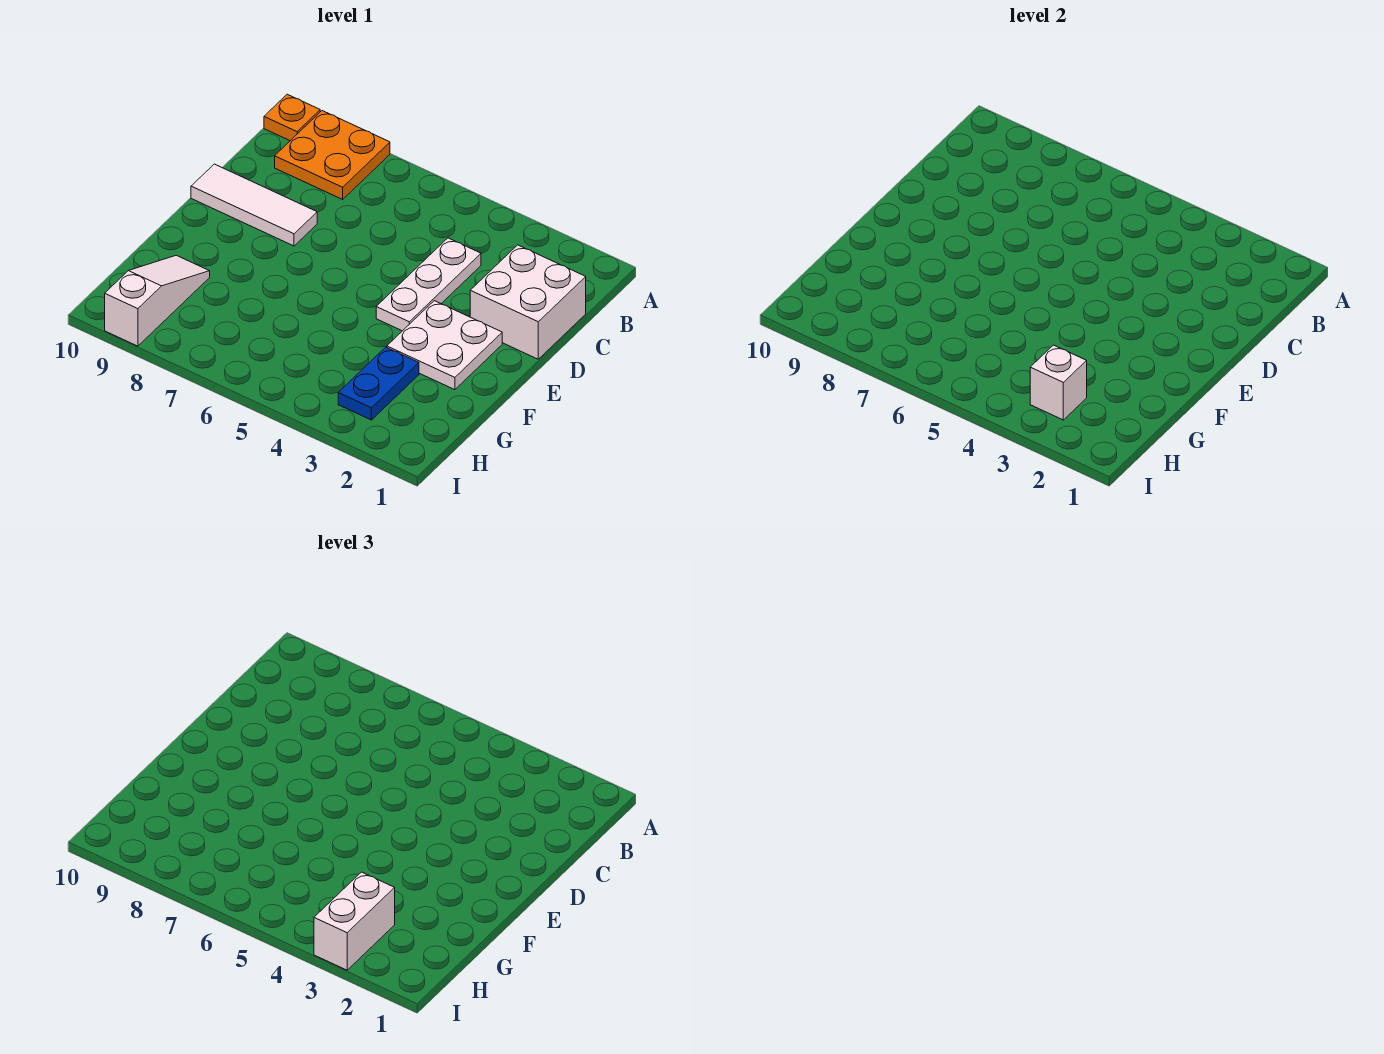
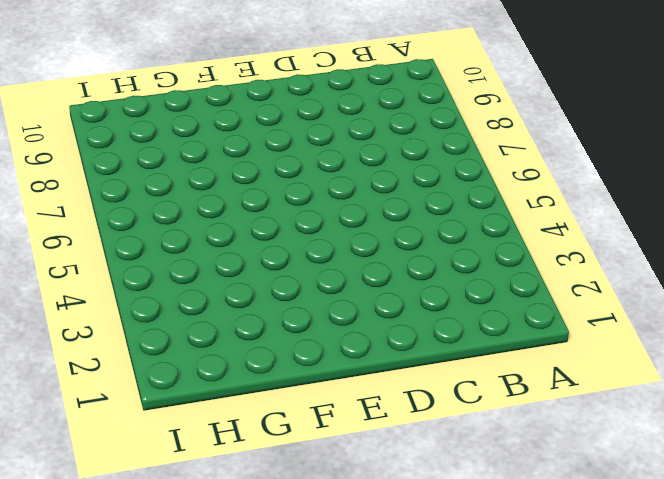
none -> orange 2x2 plate [275,111,390,199]
none -> orange 1x1 plate [264,94,320,141]

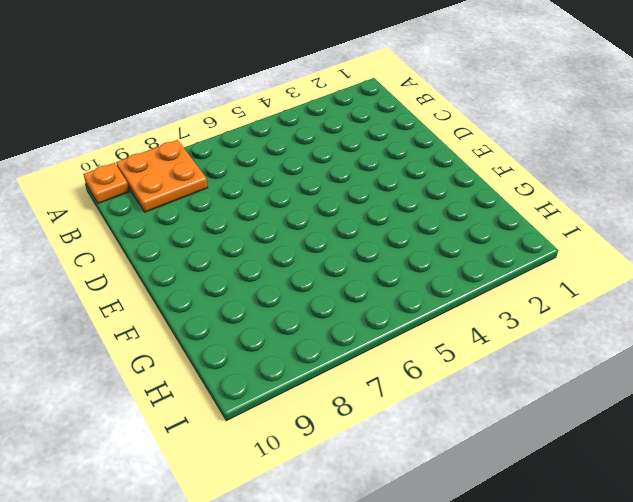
none -> white 2x2 brick [470,245,586,359]
none -> white 1x3 plate [376,238,481,331]

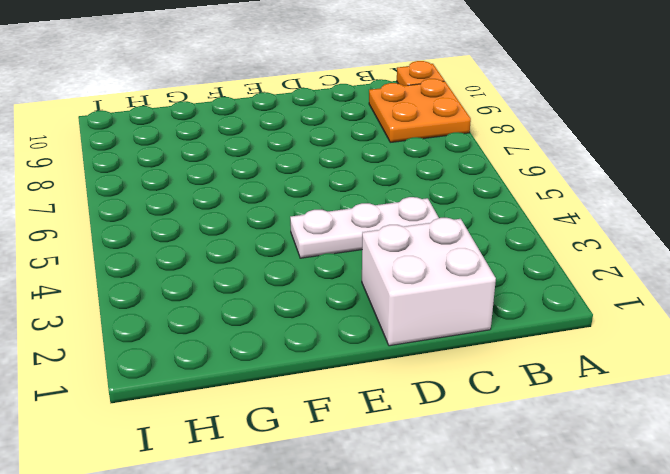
none -> white 1x3 tile [191,164,317,246]
none -> white 2x2 plate [387,301,502,390]

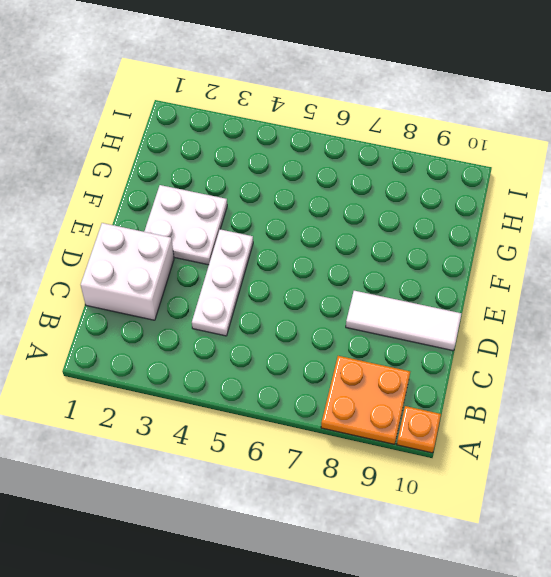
none -> blue 1x2 plate [338,347,419,420]
none -> white 1x3 slope [105,255,210,346]

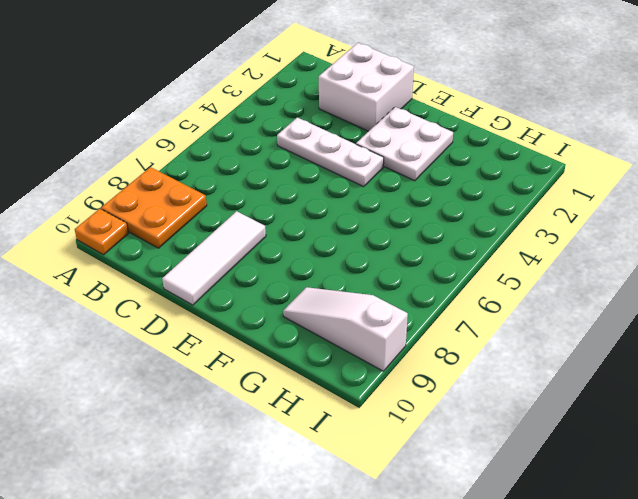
none -> blue 1x2 plate [338,347,419,420]
none -> white 1x1 brick [1030,345,1087,420]

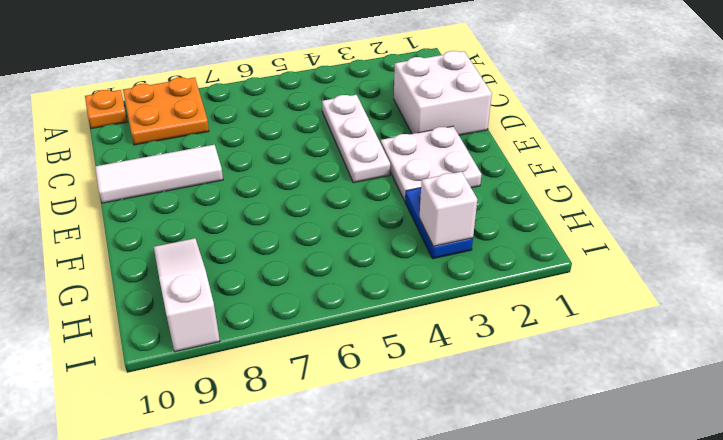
none -> white 1x2 brick [314,872,395,970]

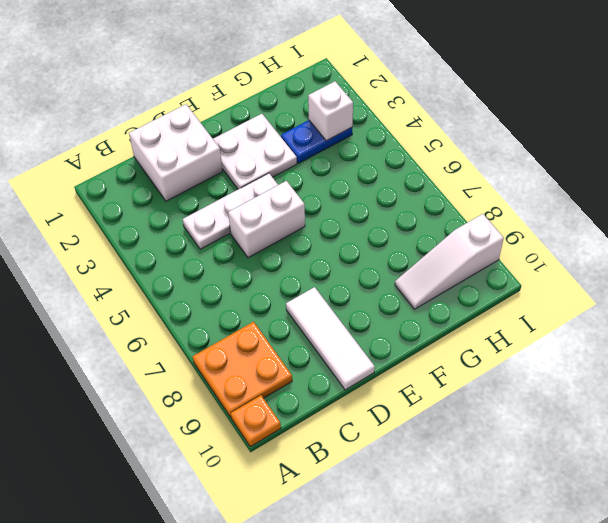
white 1x2 brick [228,181,305,258] -> white 1x2 brick moved to [314,872,395,970]

